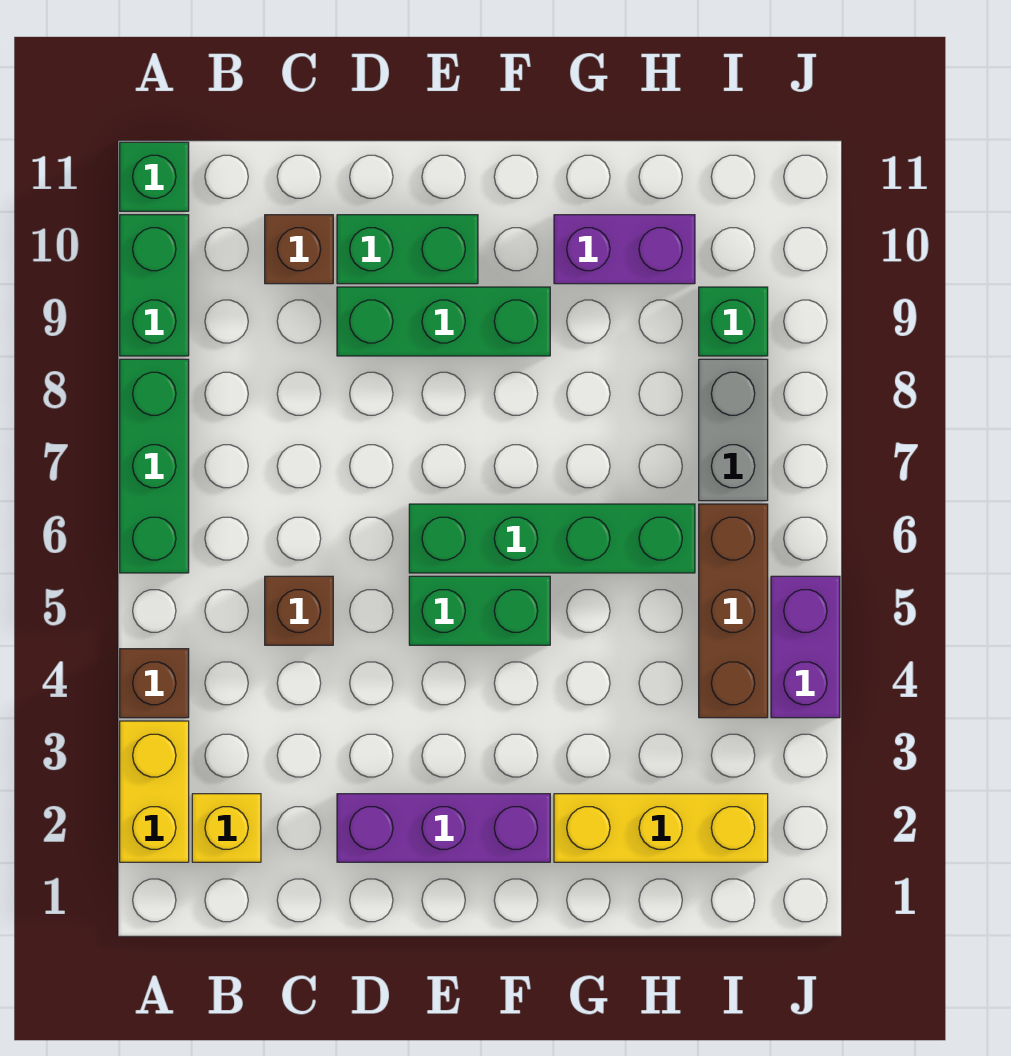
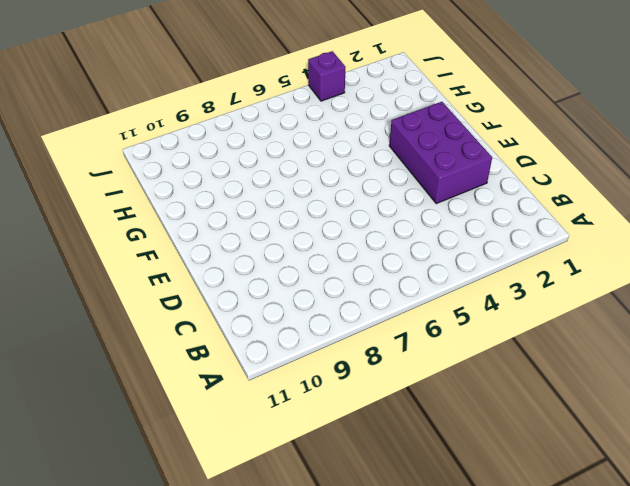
purple 2x3 brick [389,102,492,204] -> purple 1x3 brick [337,794,550,862]
purple 1x1 brick [308,51,345,101] -> purple 1x2 brick [771,576,840,718]
none -> yellow 1x2 brick [120,721,189,862]
none -> brown 1x1 brick [120,649,189,718]
none -> green 1x3 brick [120,359,189,573]

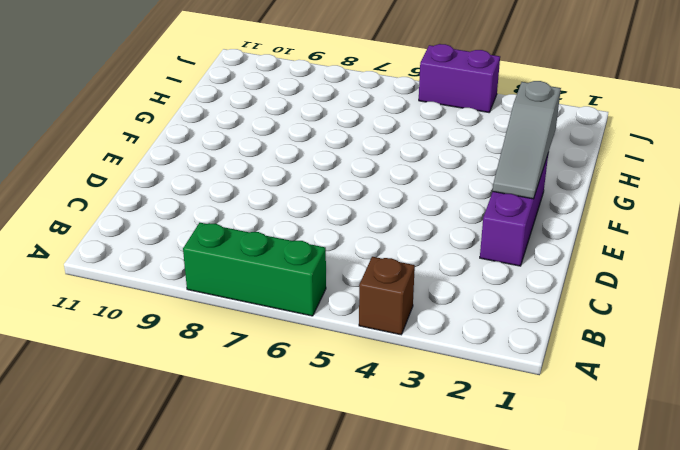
grey 1x3 slope [493,81,561,199] -> none
none -> yellow 1x2 brick [120,721,189,862]
none -> green 1x2 brick [120,215,189,356]
none -> green 1x1 brick [120,142,189,211]

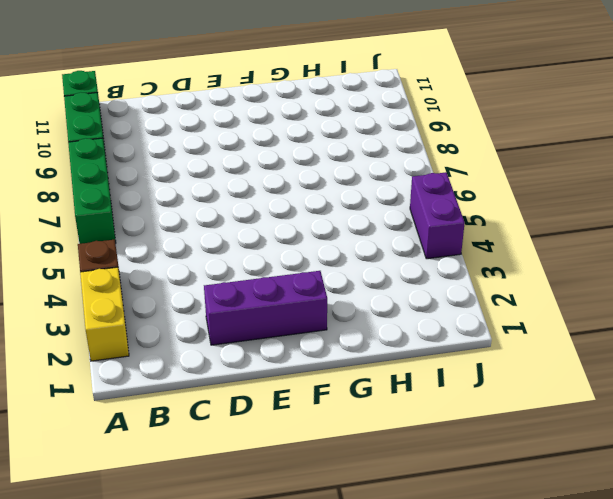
none -> yellow 1x1 brick [192,794,261,862]
none -> brown 1x1 brick [265,576,333,645]
none -> brown 1x1 brick [265,215,333,284]

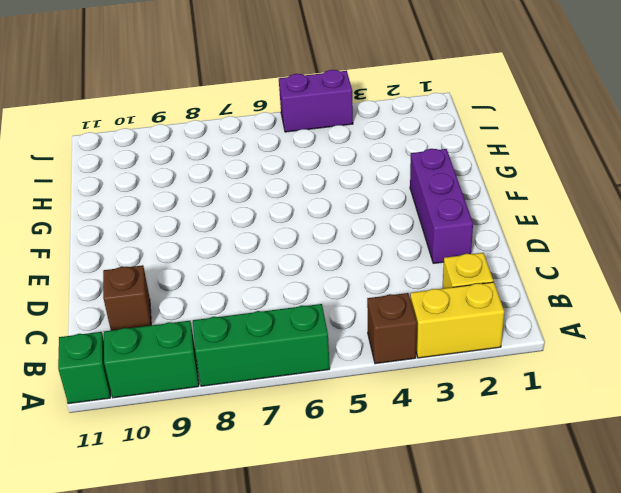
none -> brown 1x1 brick [265,576,333,645]
none -> green 1x3 brick [337,287,550,356]
none -> green 1x2 brick [337,215,478,284]

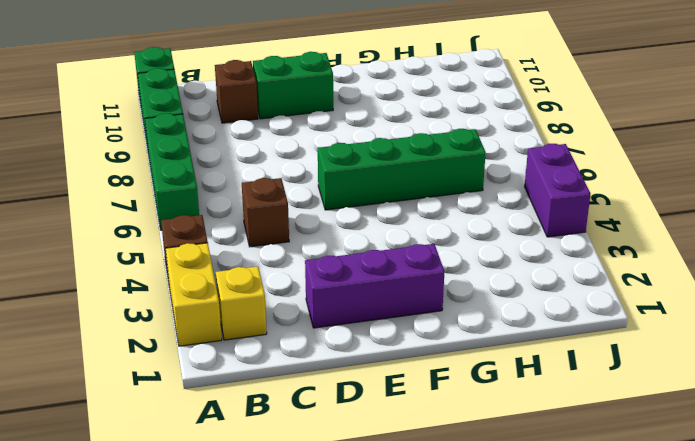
none -> green 1x3 brick [337,287,550,356]
none -> green 1x2 brick [409,576,550,645]
none -> yellow 1x3 brick [554,794,768,862]

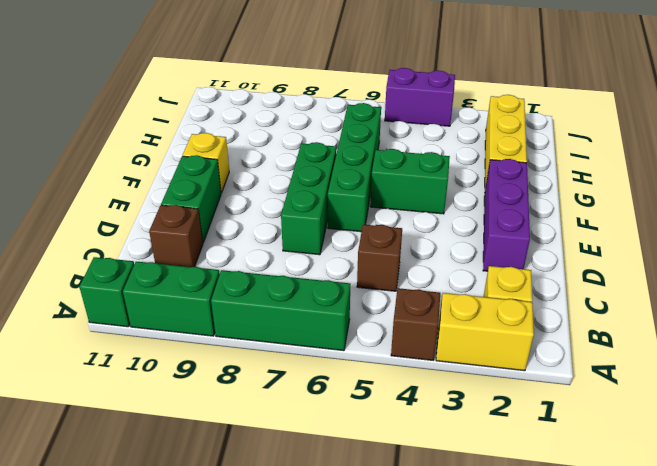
green 1x3 brick [281,142,336,255] -> green 1x3 brick moved to [337,287,550,356]
green 1x2 brick [370,149,450,214] -> green 1x2 brick turned to [409,576,550,645]
yellow 1x1 brick [183,133,229,193] -> none
none -> purple 1x2 brick [554,215,695,284]
none -> brown 1x3 brick [699,504,768,718]
none -> grey 1x2 brick [699,359,768,501]

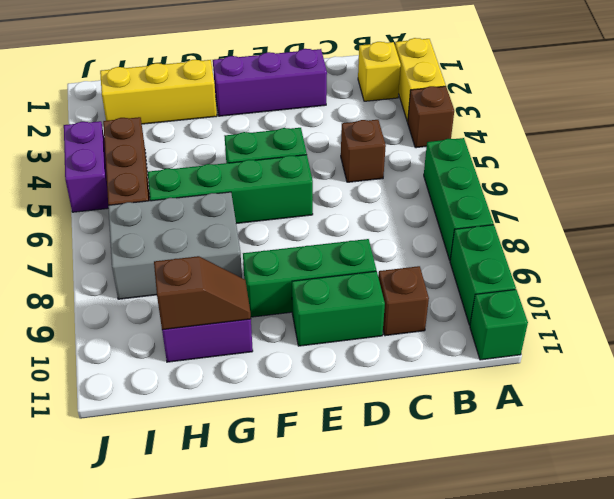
grey 2x3 brick [108,192,242,299] -> grey 1x2 brick [699,359,768,501]
brown 1x2 slope [154,256,251,330] -> none
none -> green 1x1 brick [699,287,768,356]

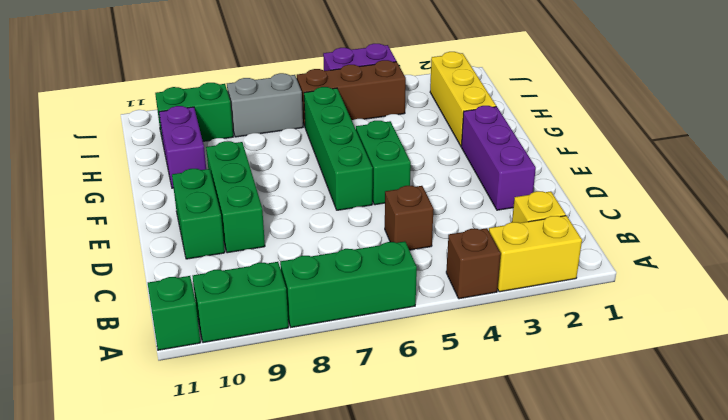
green 1x2 brick [155,83,233,142] -> green 1x1 brick [699,287,768,356]
none -> brown 1x1 brick [265,215,333,284]

